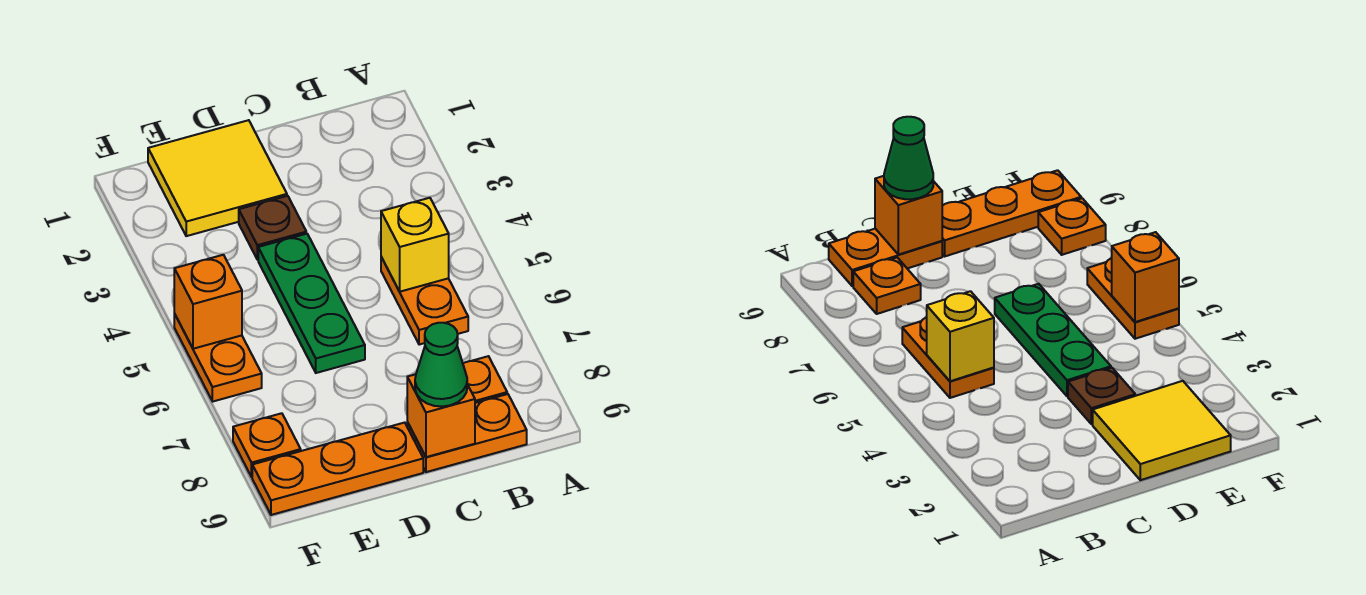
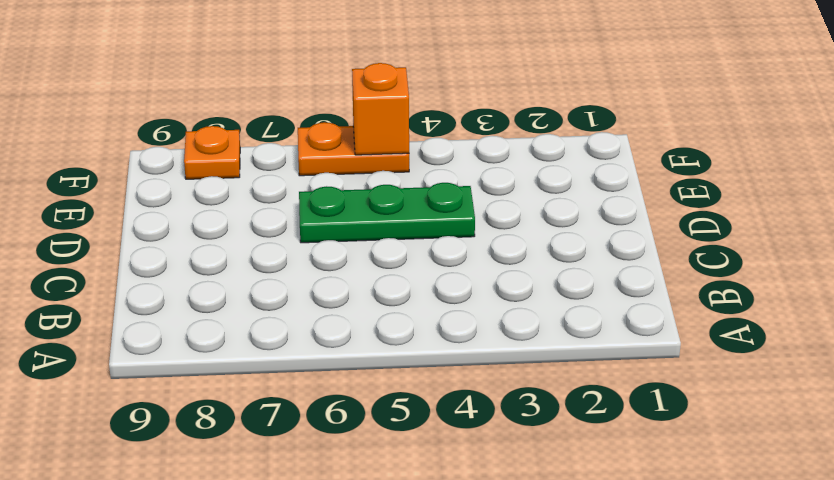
none -> orange 1x2 plate [381,257,468,345]
none -> orange 1x1 plate [463,356,507,403]
none -> orange 1x2 plate [407,394,527,472]

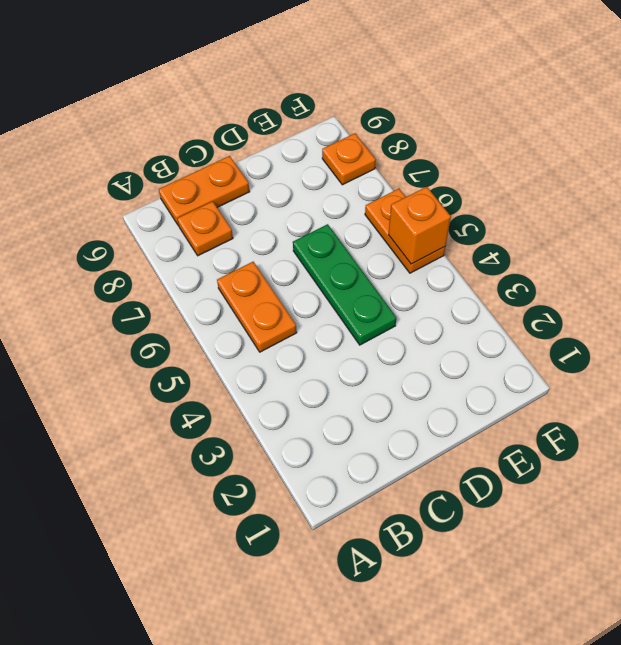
none -> yellow 2x2 tile [148,120,287,236]
none -> brown 1x1 plate [239,196,306,260]
none -> orange 1x3 plate [252,423,423,515]

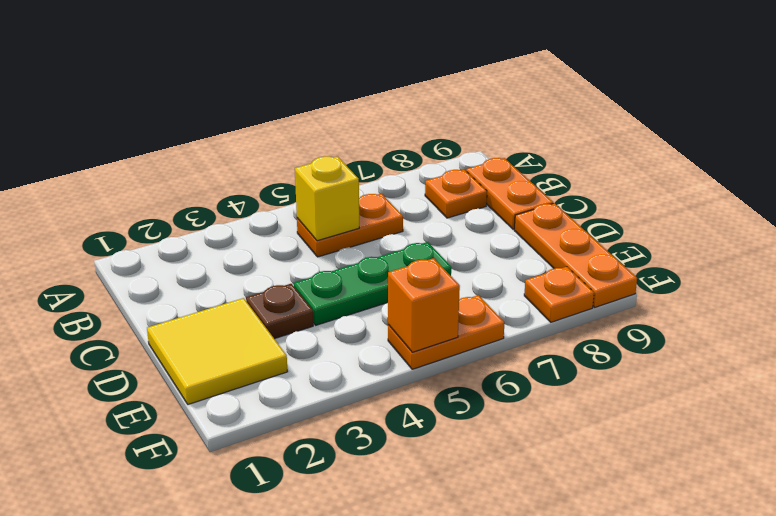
none -> orange 1x1 brick [407,374,475,457]
none -> green 1x1 cone [415,323,467,407]

